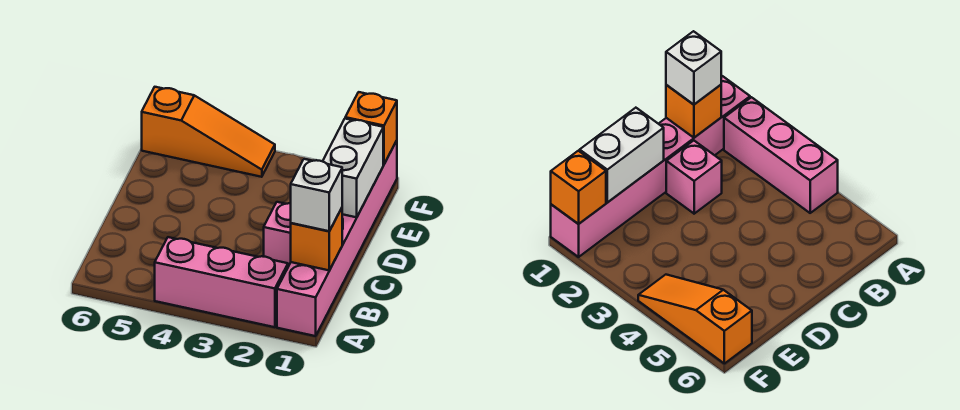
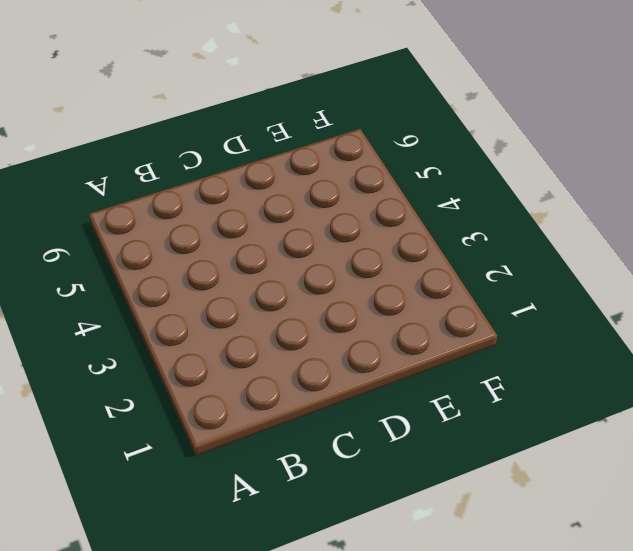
none -> pink 1x6 brick [277,141,397,336]
none -> pink 1x3 brick [155,237,288,327]

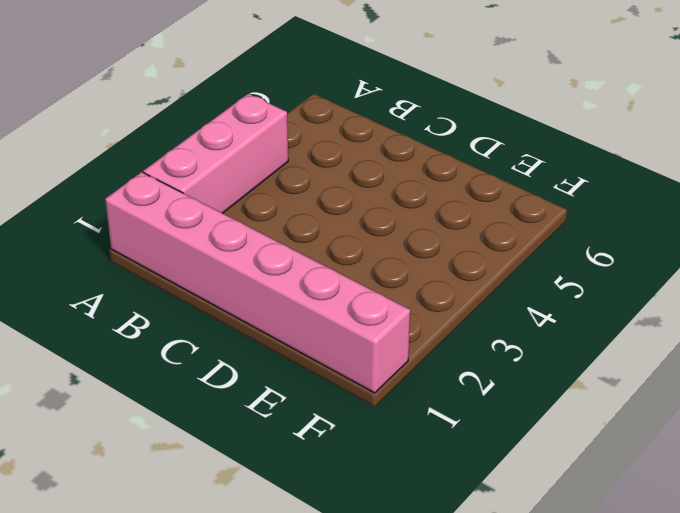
none -> pink 1x1 brick [264,202,291,267]
none -> orange 1x3 slope [142,87,275,177]

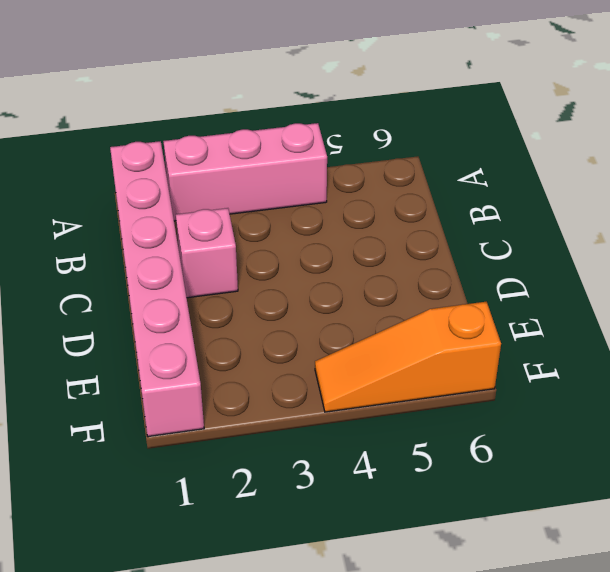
none -> orange 1x1 brick [291,208,342,270]
none -> white 1x2 brick [323,119,383,217]

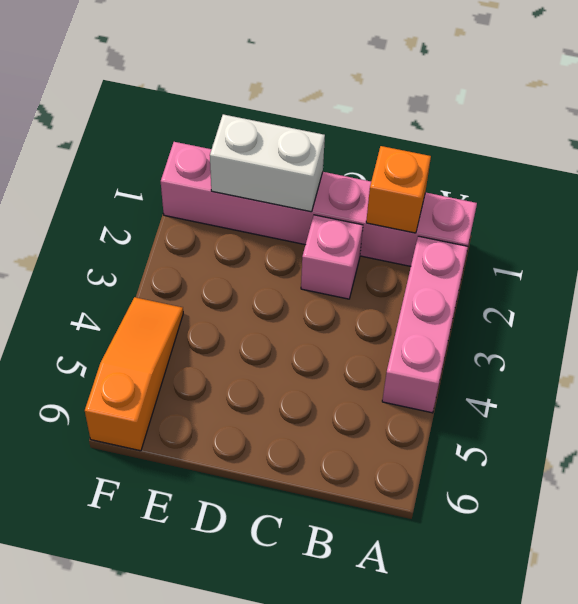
none -> orange 1x1 brick [345,92,397,164]
none -> white 1x1 brick [291,159,342,231]

